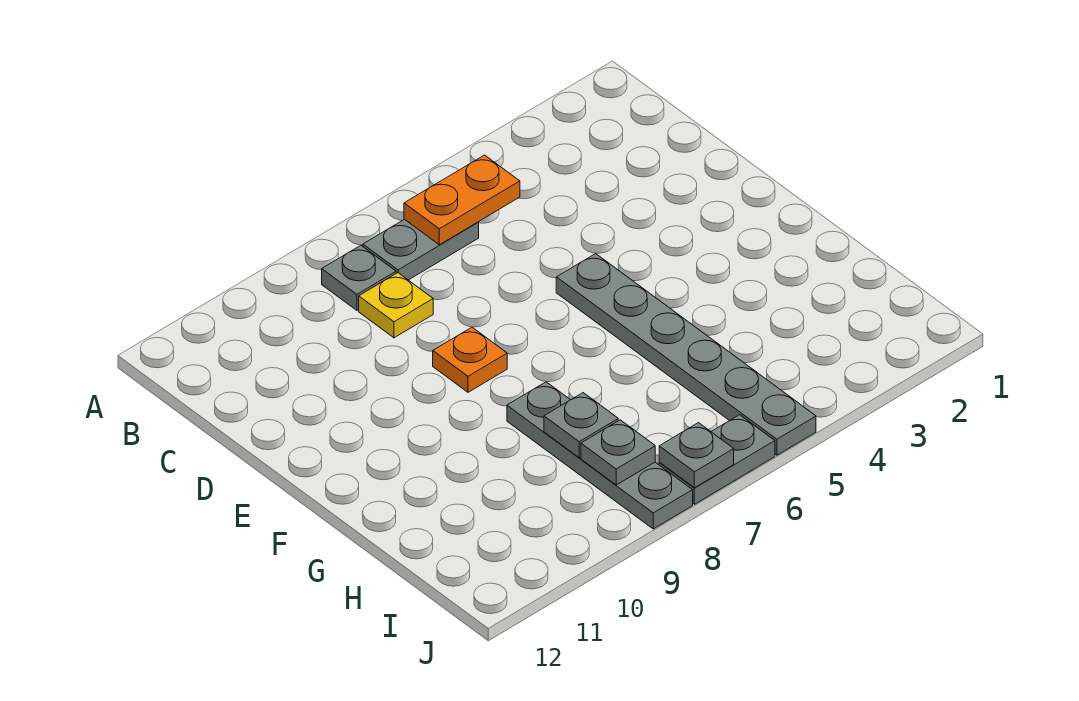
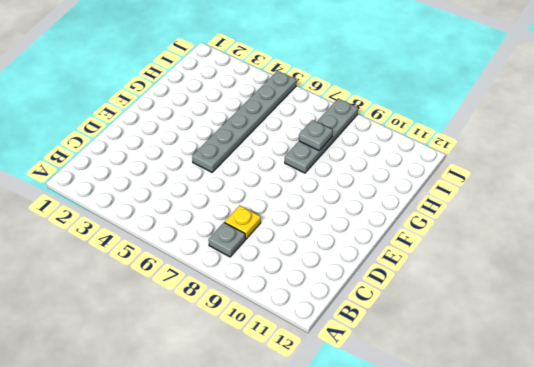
none -> grey 1x2 plate [363,219,479,280]
none -> orange 1x1 plate [433,327,507,392]

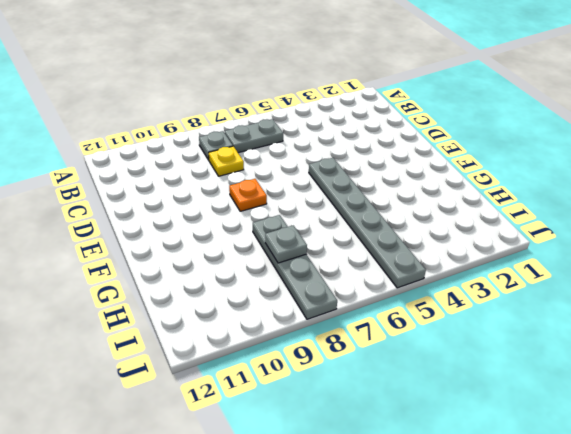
none -> grey 1x2 plate [659,415,775,504]
none -> orange 1x2 plate [404,155,520,245]

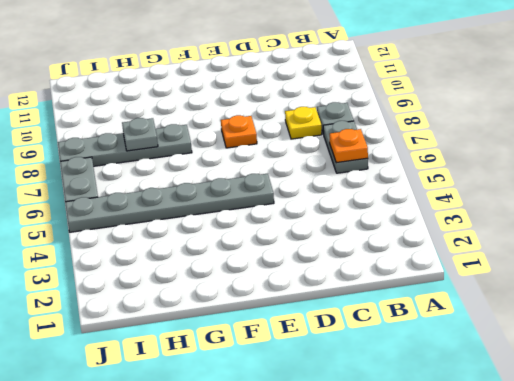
orange 1x1 plate [330,129,368,163] -> orange 1x2 plate [404,155,520,245]
none -> grey 1x1 plate [581,420,655,485]
none -> grey 1x1 plate [659,423,734,488]

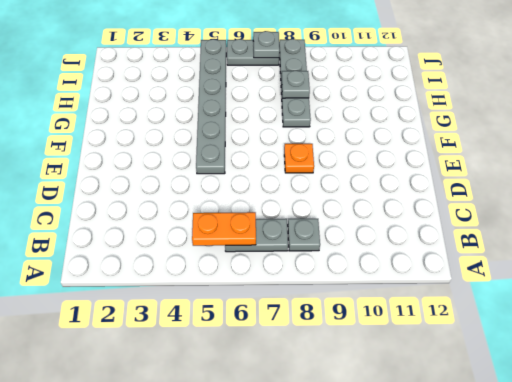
none -> yellow 1x1 plate [359,273,433,338]
none -> grey 1x1 plate [581,420,655,485]

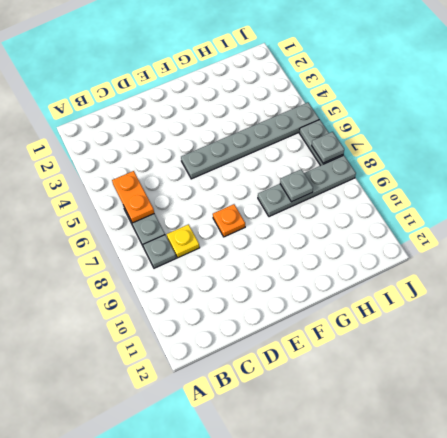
none -> grey 1x1 plate [581,420,655,485]

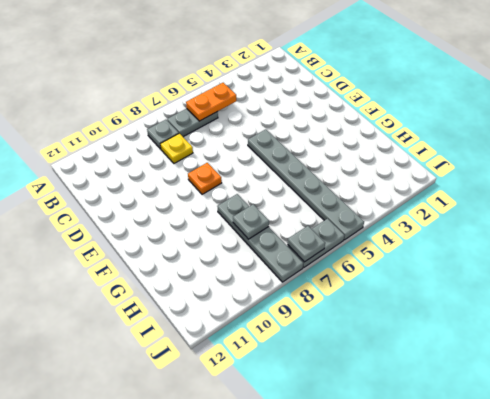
none -> grey 1x1 plate [581,420,655,485]

